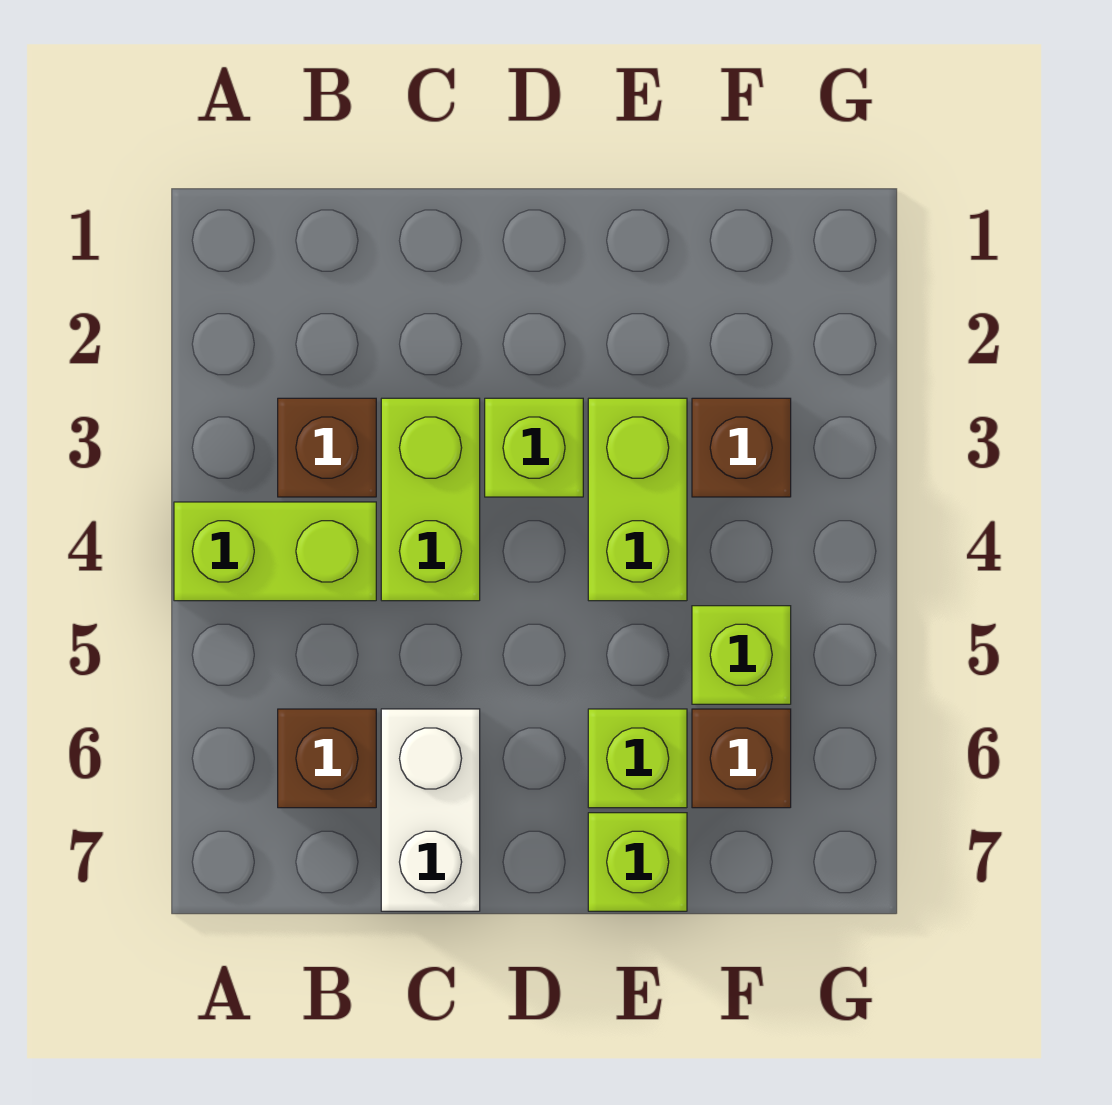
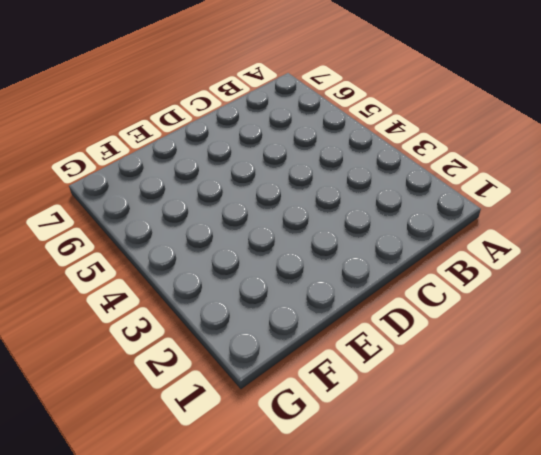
none -> lime 1x2 brick [174,502,376,601]
none -> brown 1x1 brick [278,398,376,497]
none -> brown 1x1 brick [278,709,376,808]

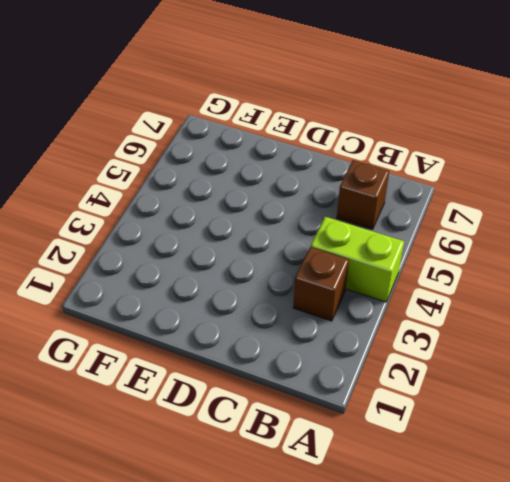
none -> lime 1x2 brick [381,398,480,601]
none -> white 1x2 brick [381,709,480,911]
none -> lime 1x1 brick [485,398,583,497]

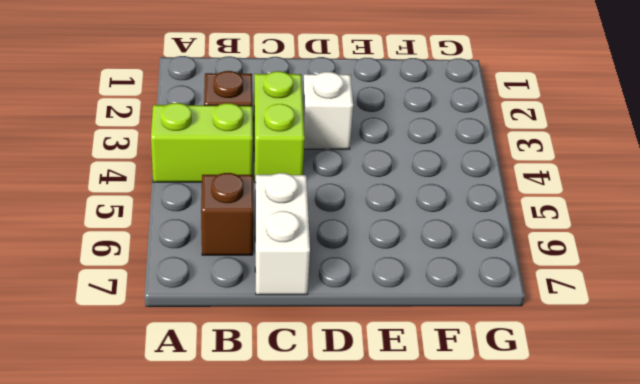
white 1x1 brick [303,72,353,149] -> lime 1x1 brick [485,398,583,497]
none -> lime 1x2 brick [588,398,687,601]
none -> lime 1x1 brick [588,709,687,808]
none -> lime 1x1 brick [588,813,687,911]

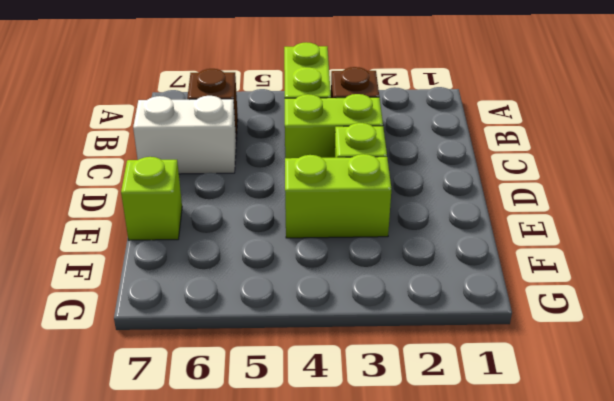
none -> lime 1x1 brick [588,709,687,808]
none -> brown 1x1 brick [692,398,791,497]
none -> lime 1x1 brick [692,606,791,704]

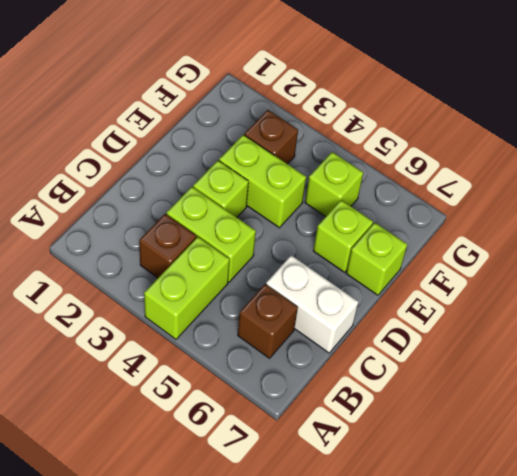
none -> brown 1x1 brick [692,709,791,808]

